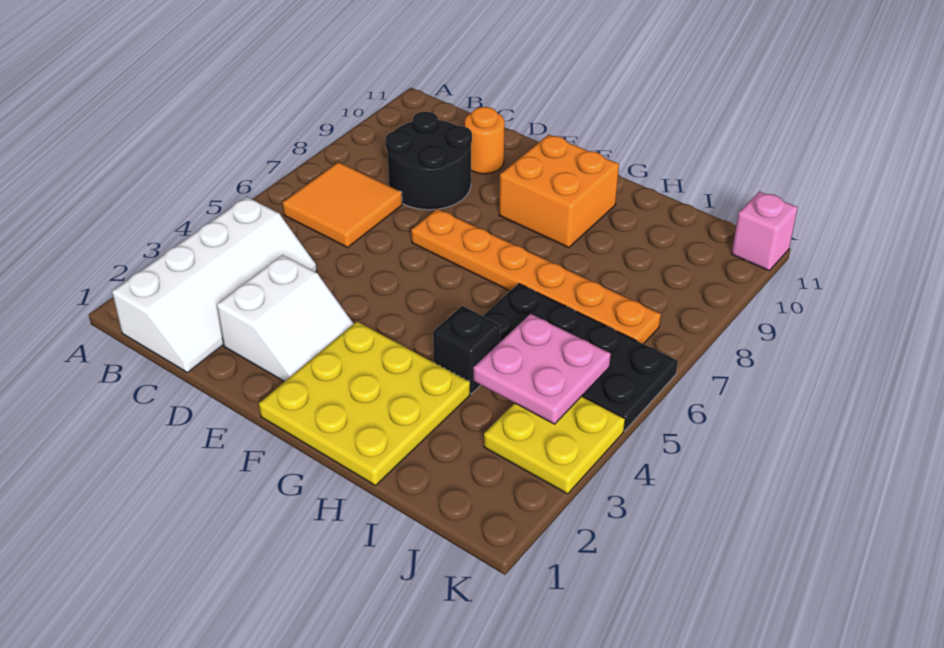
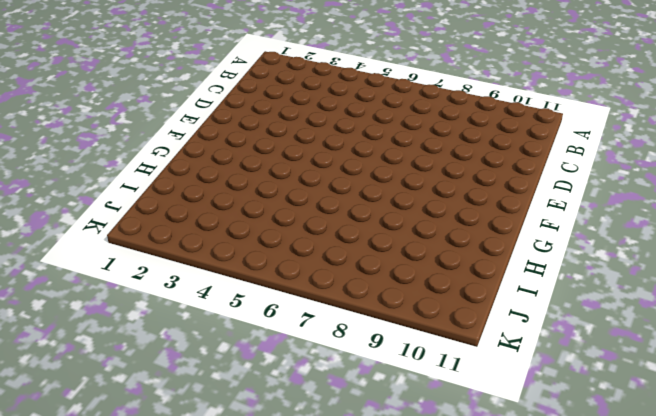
none -> white 2x4 slope [112,197,317,373]
none -> orange 2x2 tile [282,162,402,247]
none -> black 2x2 round brick [385,112,472,210]

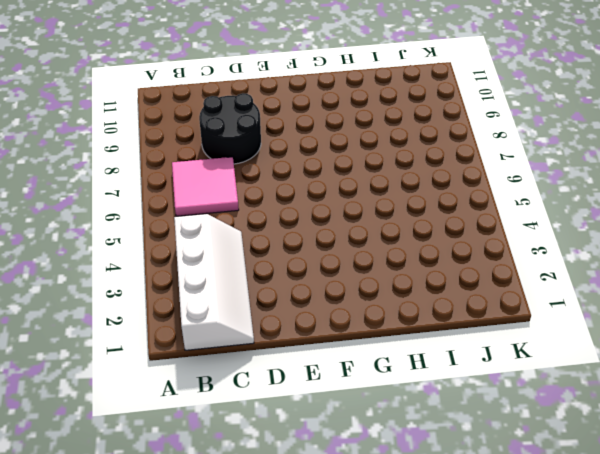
pink 2x2 tile [172,157,239,216] -> orange 2x2 tile [282,162,402,247]
none -> white 2x2 slope [217,255,354,382]
none -> orange 1x1 round brick [465,107,505,174]
none -> orange 1x6 plate [411,209,661,344]

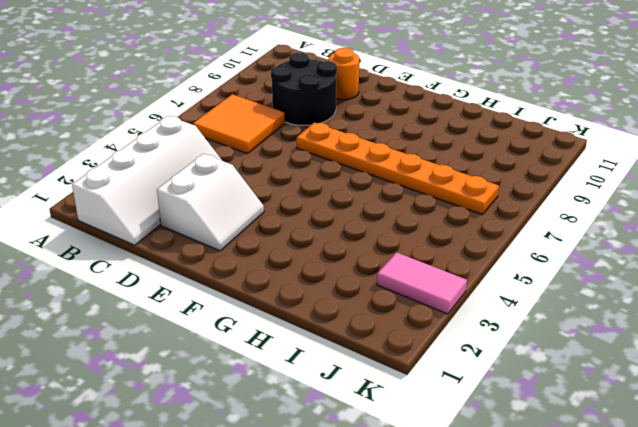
pink 1x2 tile [377,252,467,314] -> yellow 2x2 plate [484,396,625,494]
none -> yellow 3x3 plate [259,322,470,486]
none -> orange 2x2 brick [499,135,619,248]
none -> black 1x1 brick [433,306,500,394]

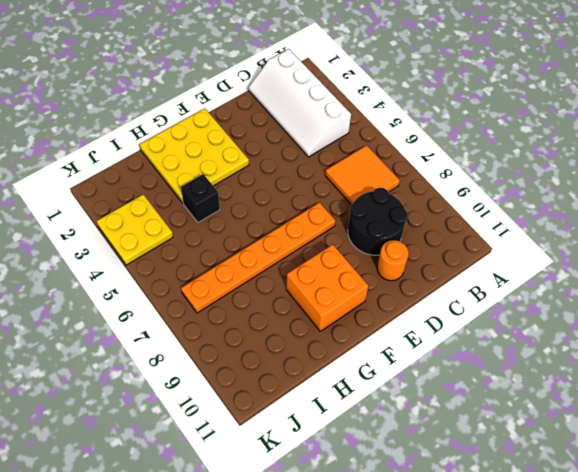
none -> white 2x2 slope [217,255,354,382]
none -> black 2x4 plate [483,284,678,431]
none -> pink 1x1 brick [732,192,798,270]

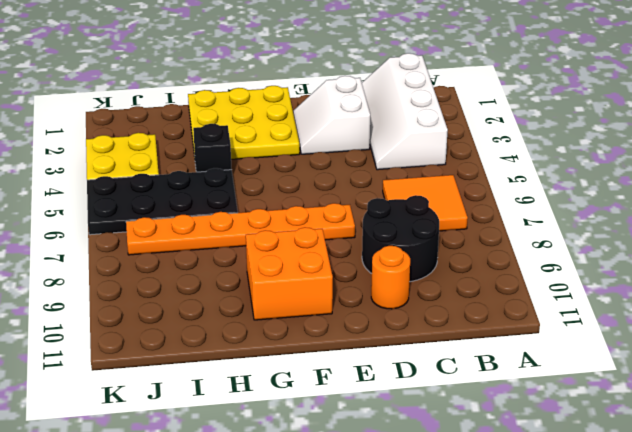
none -> pink 1x1 brick [732,192,798,270]
none -> pink 2x2 plate [473,314,611,424]

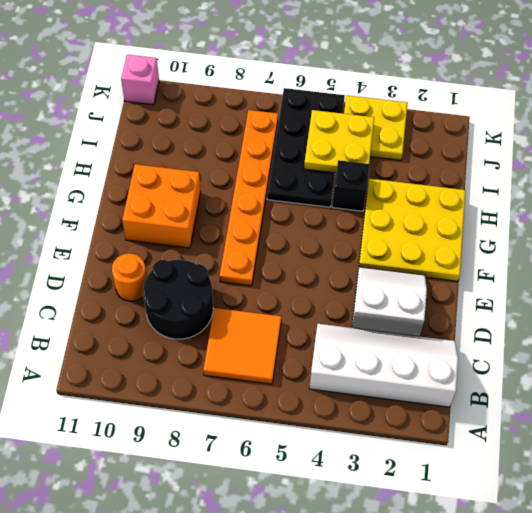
yellow 2x2 plate [304,110,374,173] -> pink 2x2 plate [473,314,611,424]

